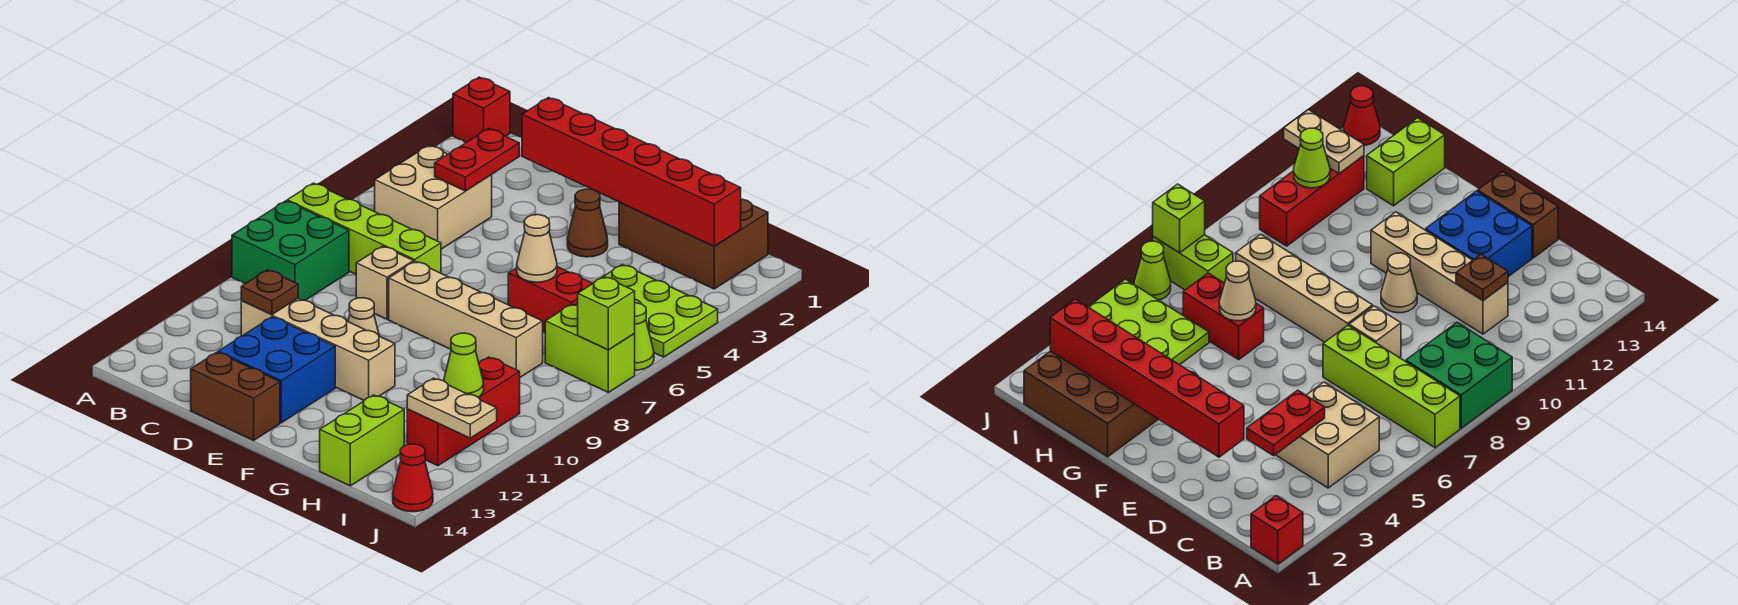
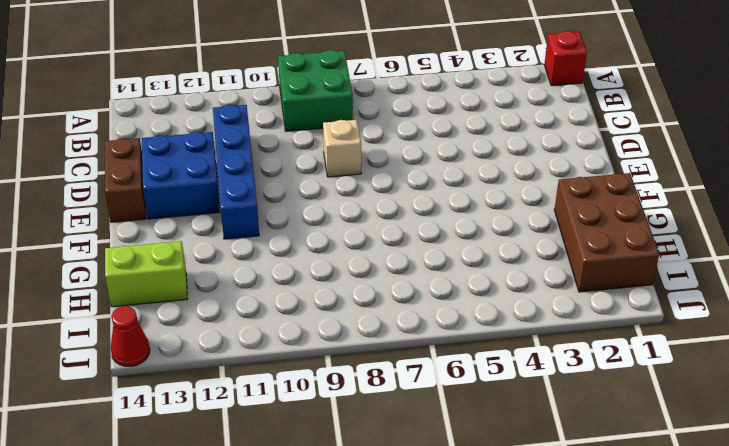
blue 1x4 brick [213,105,259,239] -> tan 1x4 brick [241,298,395,400]
none -> lime 1x4 brick [287,183,441,274]
none -> tan 2x2 brick [375,145,492,249]
none -> tan 1x4 brick [389,261,543,377]

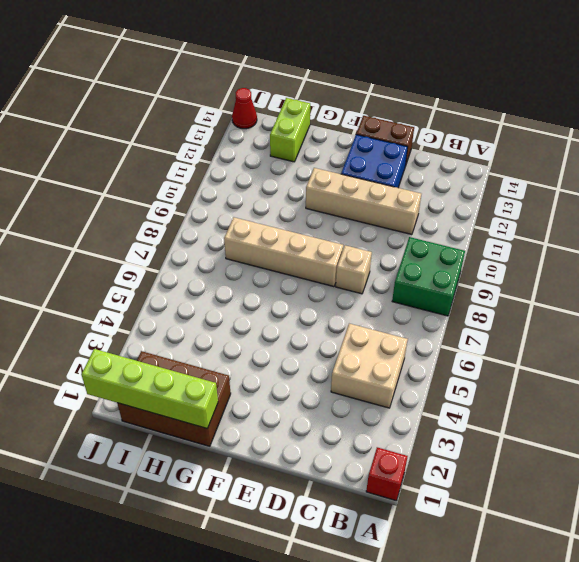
lime 1x4 brick [81,349,218,428] -> lime 1x4 brick moved to [287,183,441,274]
none -> tan 1x1 cone [348,298,379,335]
none -> brown 1x1 cone [567,189,608,257]
none -> red 1x2 brick [508,267,593,332]

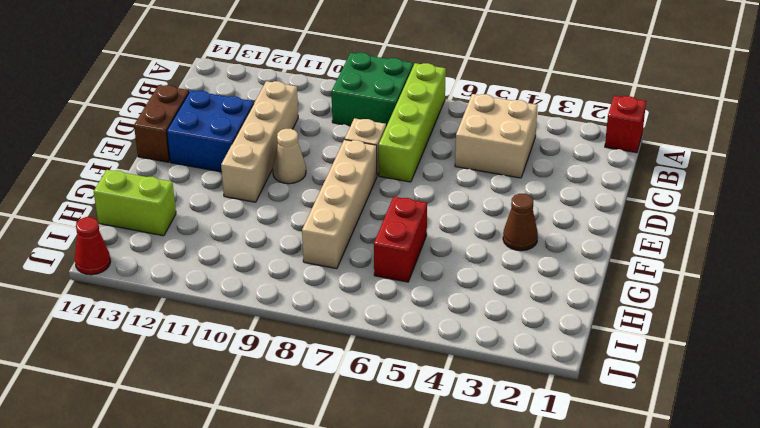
none -> brown 2x3 brick [619,199,768,289]
none -> lime 2x3 plate [604,264,718,357]
none -> lime 1x2 brick [545,304,635,392]

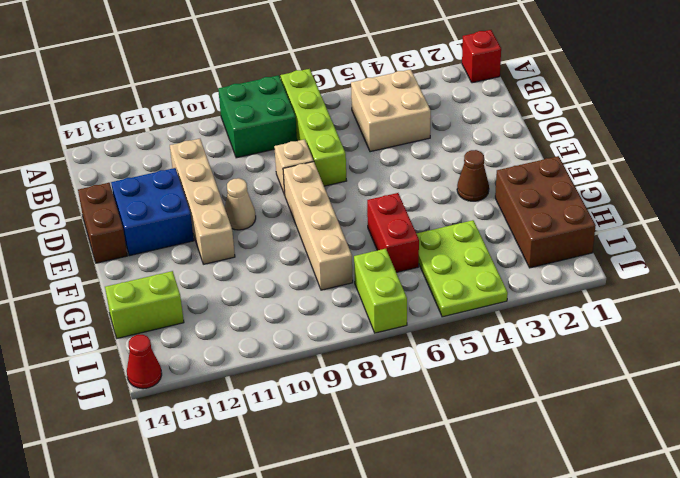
none -> red 1x3 brick [407,357,520,466]
none -> lime 1x1 cone [635,303,654,370]
none -> red 1x2 plate [435,129,519,191]

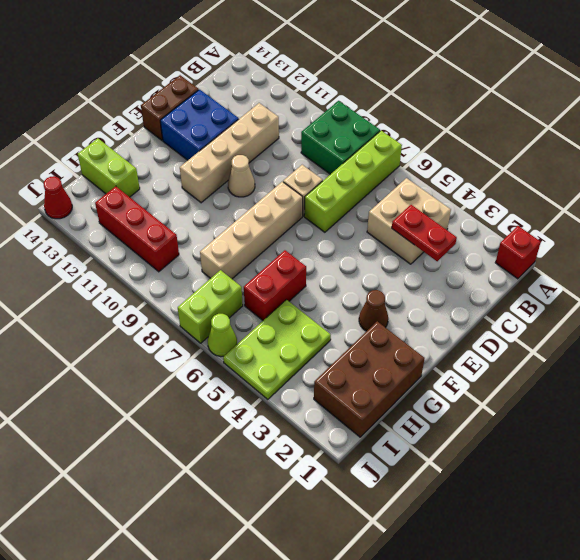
none -> brown 1x1 plate [241,270,298,315]
none -> red 1x6 brick [522,98,741,246]
none -> tan 1x1 cone [517,215,557,282]

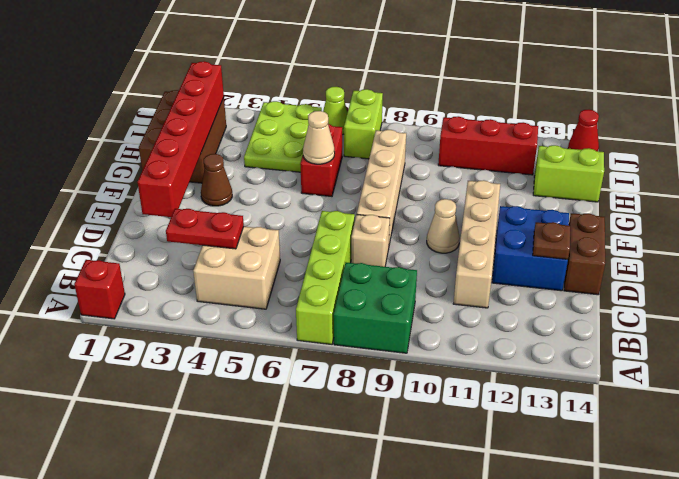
brown 1x1 plate [533,222,570,259] -> brown 1x1 plate moved to [241,270,298,315]
none -> lime 1x1 cone [444,333,484,397]
none -> tan 1x2 plate [407,378,497,438]
none -> lime 1x1 brick [578,277,635,350]

